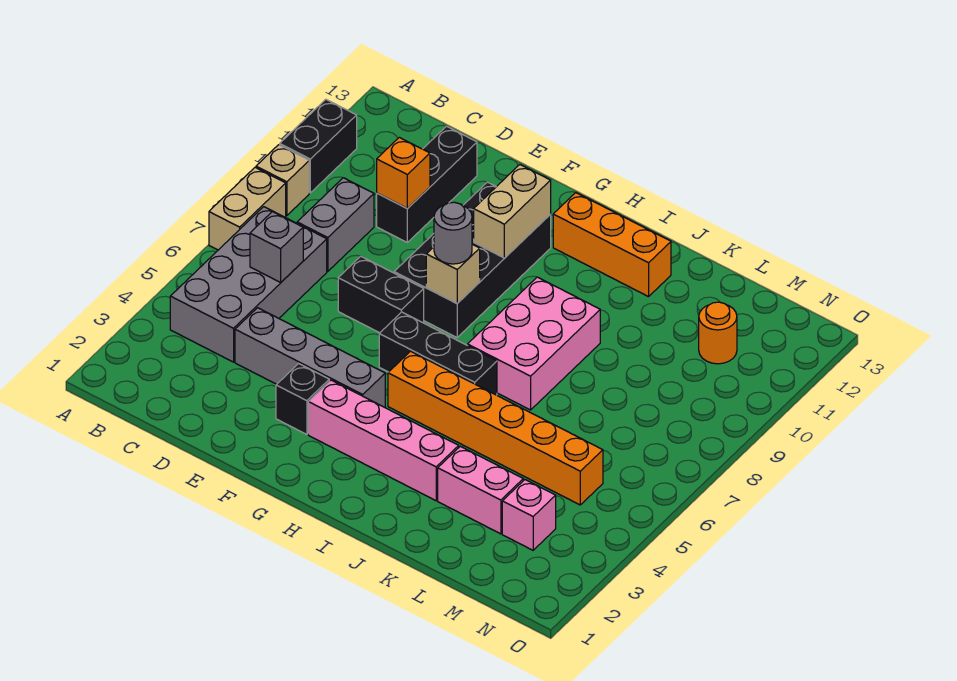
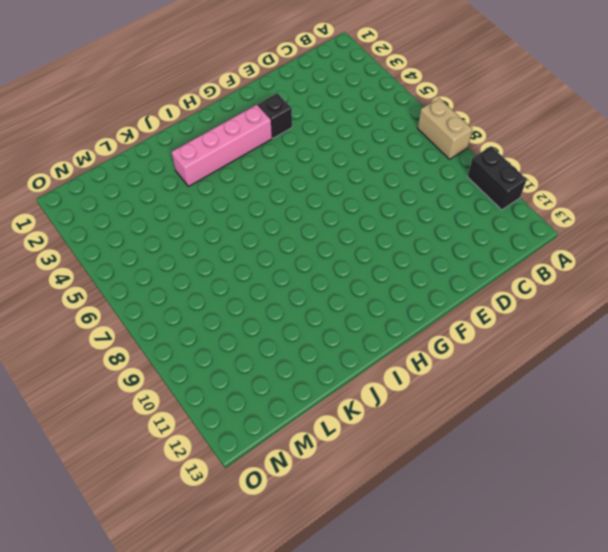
none -> tan 1x1 brick [256,145,309,216]
none -> grey 2x4 brick [170,207,327,362]
none -> grey 1x2 brick [297,178,374,271]

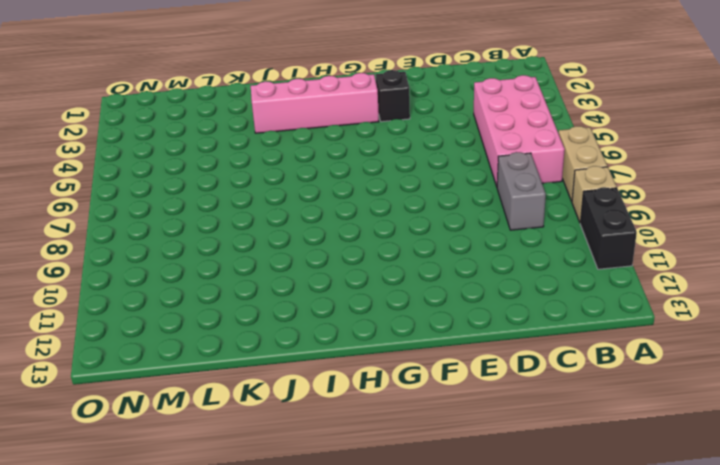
pink 2x4 brick [474,75,565,187] -> grey 2x4 brick [170,207,327,362]
none -> grey 1x4 brick [235,308,385,407]
none -> black 1x3 brick [377,126,477,242]
none -> black 1x2 brick [338,256,424,333]

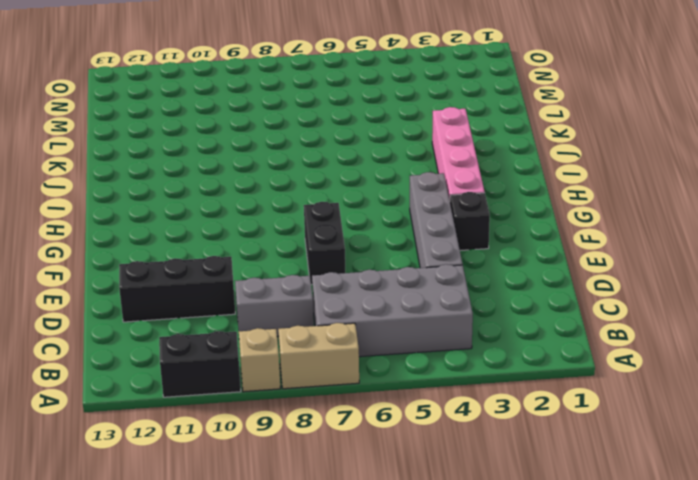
none -> black 2x4 brick [394,182,551,337]
none -> black 1x3 brick [379,312,497,395]
none -> orange 1x6 brick [388,351,603,505]

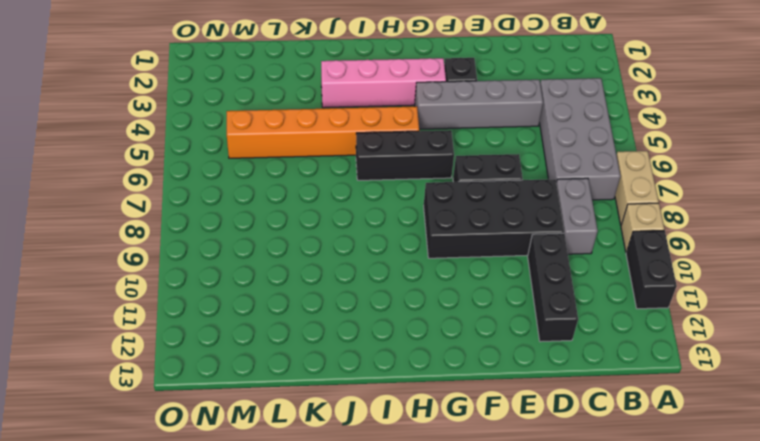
black 2x4 brick [424,179,564,258] -> black 2x4 brick turned to [394,182,551,337]
none -> orange 1x3 brick [553,193,671,297]
none -> pink 2x3 brick [468,277,600,410]
none -> pink 1x2 brick [438,446,523,534]

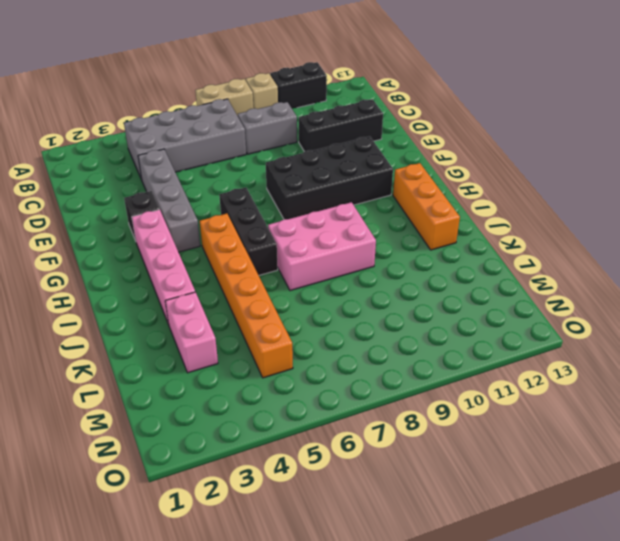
none -> black 1x2 brick [338,256,424,333]
none -> pink 1x1 brick [502,480,556,550]
none -> orange 1x1 round brick [699,302,737,364]

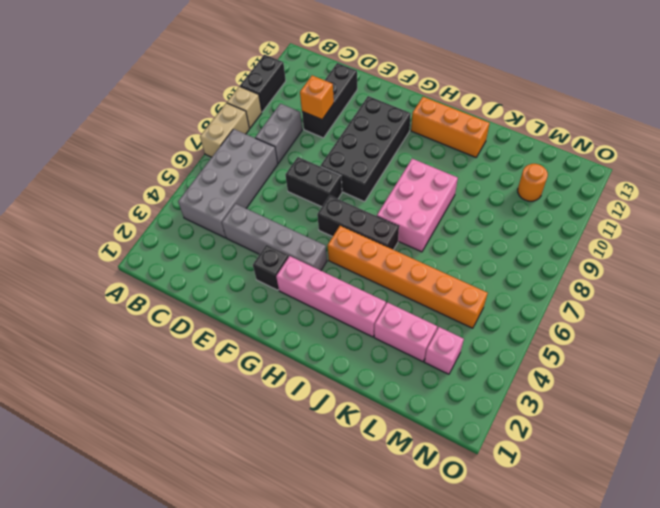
none -> grey 1x1 brick [250,212,303,282]
none -> tan 1x1 brick [426,244,480,303]
none -> tan 1x2 brick [474,165,551,258]

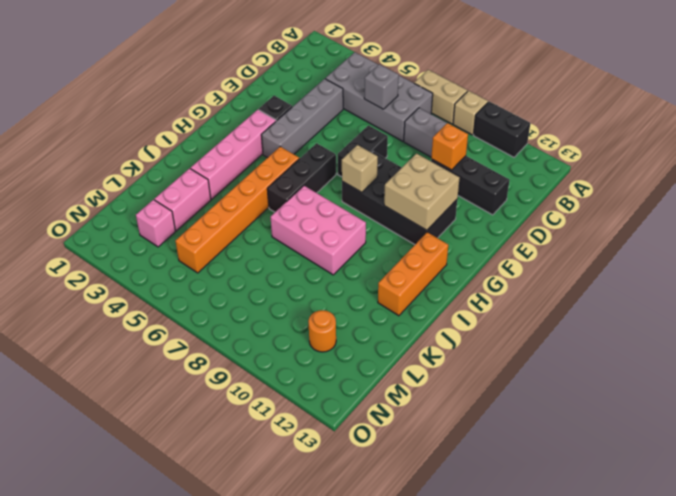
tan 2x2 brick [384,154,459,230] -> tan 1x2 brick [474,165,551,258]
none -> grey 1x1 round brick [434,202,472,264]

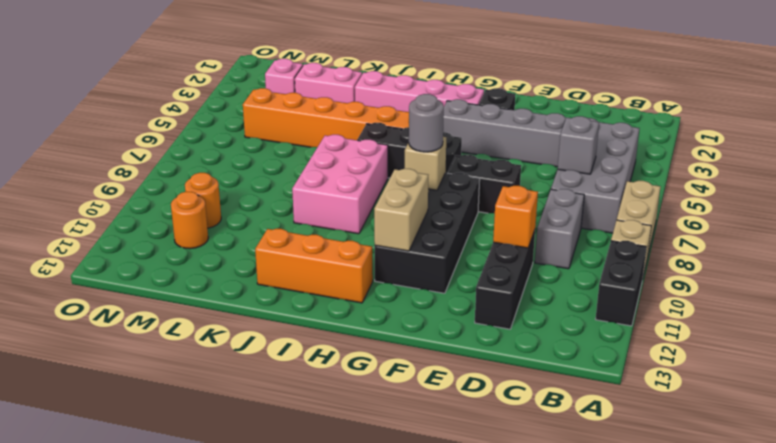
orange 1x1 round brick [185,173,221,228] -> none

